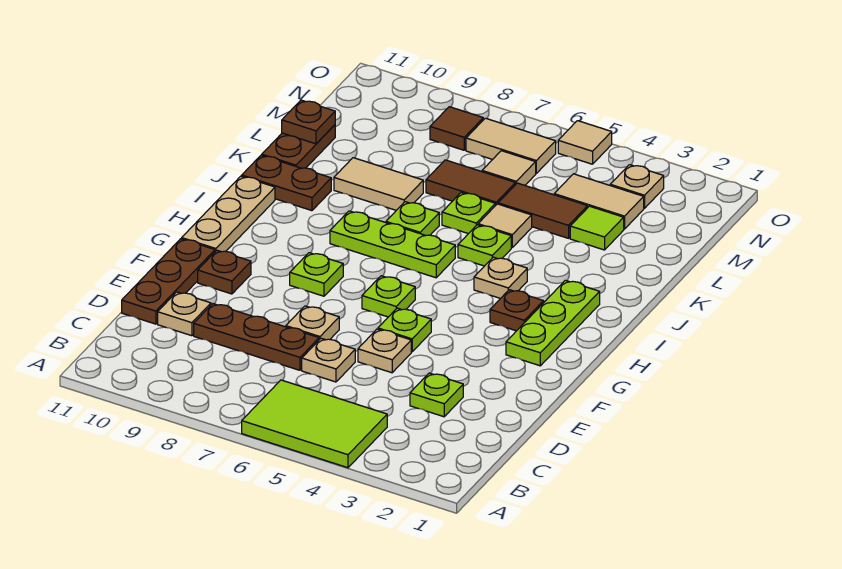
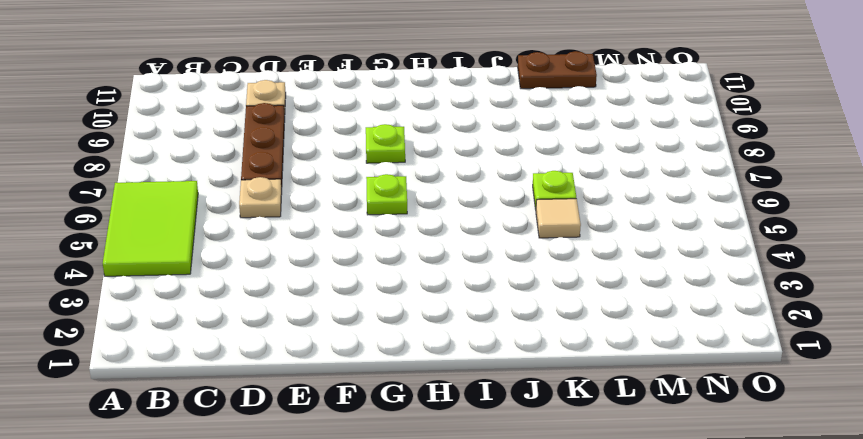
none -> lime 1x1 plate [410,373,463,417]
none -> brown 1x3 plate [122,239,215,324]
none -> tan 1x1 plate [358,329,411,373]
none -> tan 1x1 plate [286,306,339,340]

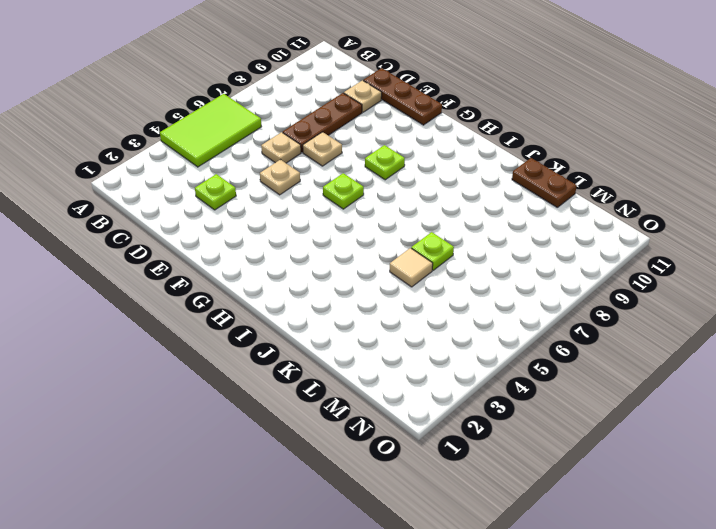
none -> lime 1x1 plate [378,308,431,352]
none -> brown 1x1 plate [198,250,251,294]
none -> lime 1x3 plate [506,280,600,366]
none -> tan 1x3 plate [182,176,275,252]

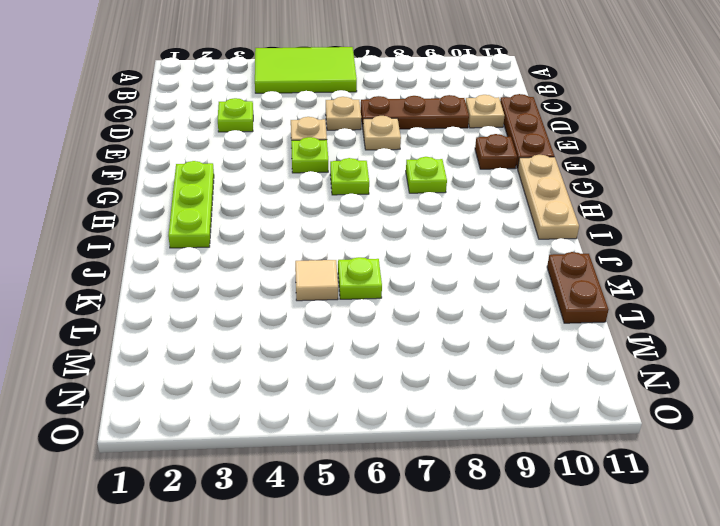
none -> brown 1x1 plate [490,290,544,331]
none -> tan 1x1 plate [474,257,527,299]
none -> lime 1x3 plate [330,211,455,278]
none -> lime 1x1 plate [458,225,511,266]

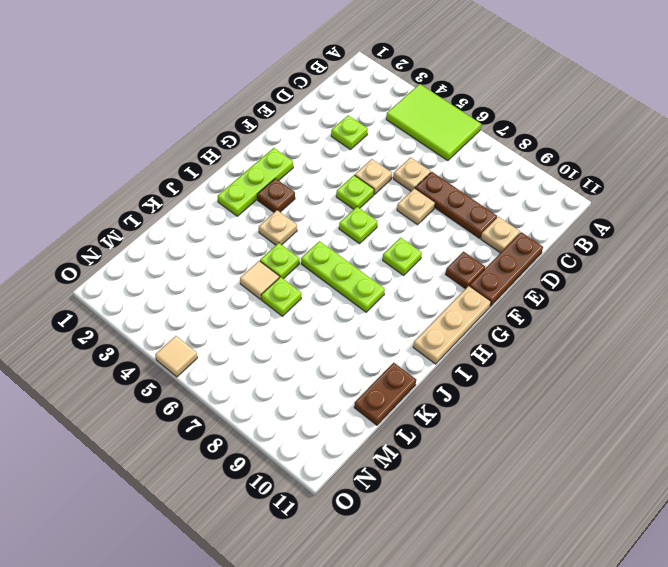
none -> lime 1x1 plate [386,202,439,236]
none -> brown 1x2 plate [242,155,331,211]
none -> tan 1x2 tile [334,158,423,210]
none -> lime 1x1 tile [570,206,624,250]

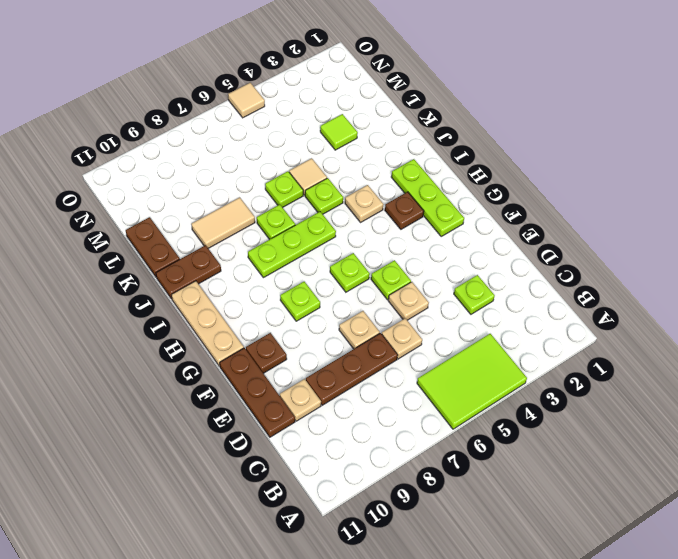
none -> brown 1x2 tile [498,183,588,238]
none -> brown 1x2 tile [426,160,515,206]
none -> tan 1x2 tile [554,174,644,229]
none -> tan 1x1 tile [482,151,536,185]

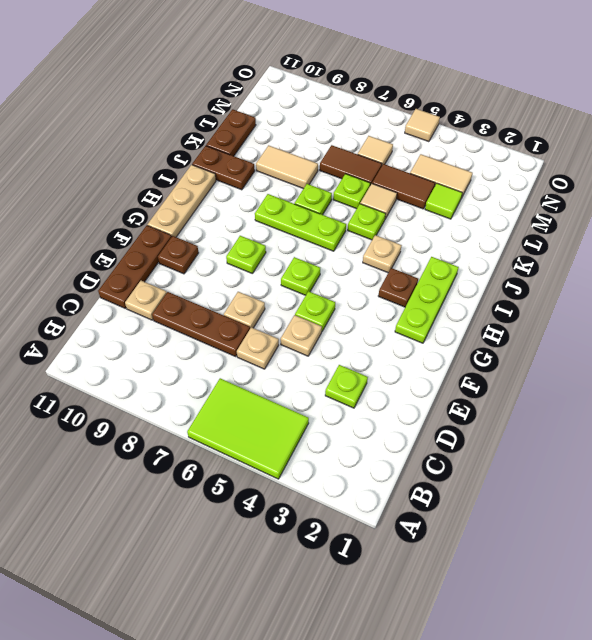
none -> tan 1x1 plate [610,165,664,208]
none -> tan 1x2 tile [466,118,556,173]
none -> brown 1x1 tile [430,107,483,150]
none -> brown 1x1 plate [282,100,335,144]

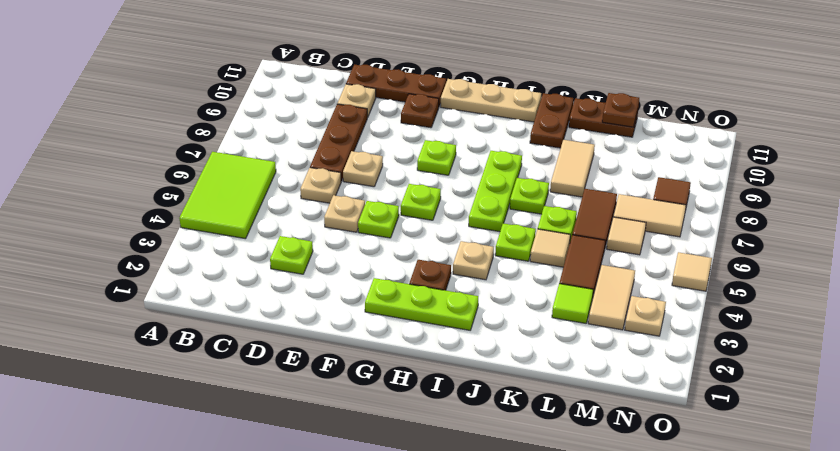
tan 1x2 tile [613,194,686,237] -> tan 1x2 tile turned to [466,118,556,173]

